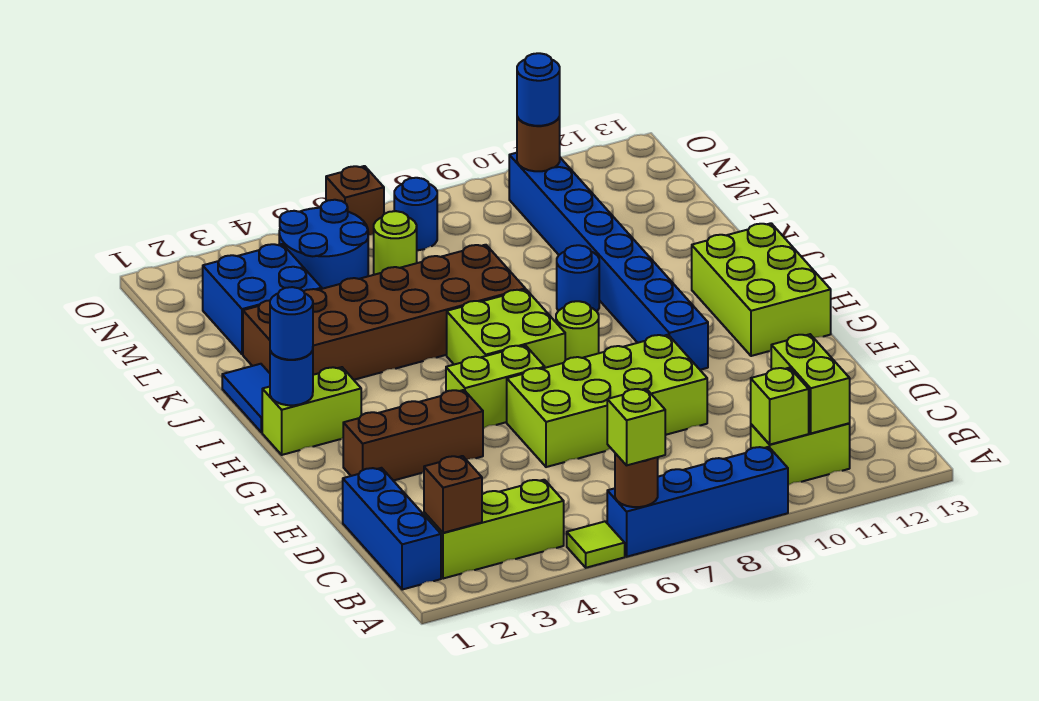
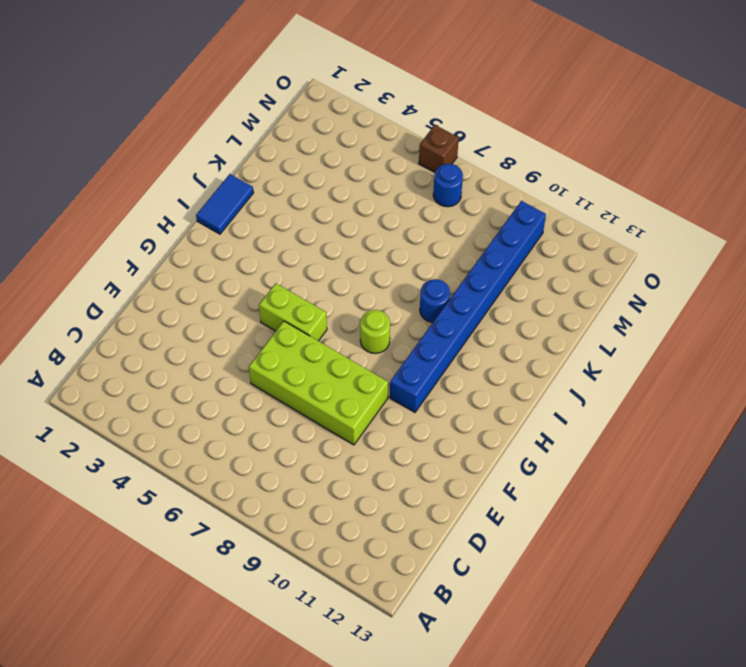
none -> lime 1x1 tile [567,521,625,568]
none -> blue 1x4 brick [607,447,788,557]
none -> blue 1x3 brick [343,468,441,590]
none -> lime 1x3 brick [424,480,564,579]

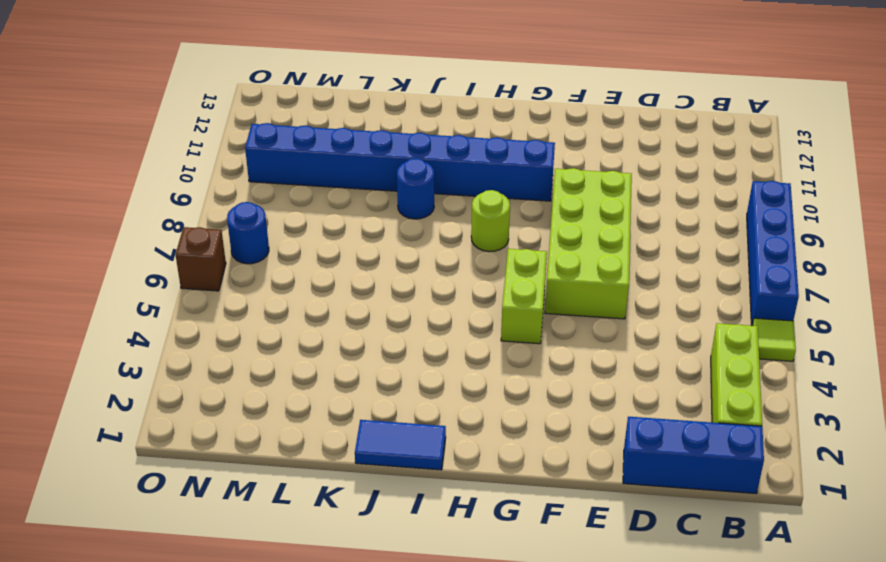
none -> lime 1x2 brick [751,423,850,485]
none -> brown 1x3 brick [343,390,483,480]
none -> lime 2x3 brick [692,223,831,356]
none -> lime 1x2 brick [262,367,361,455]

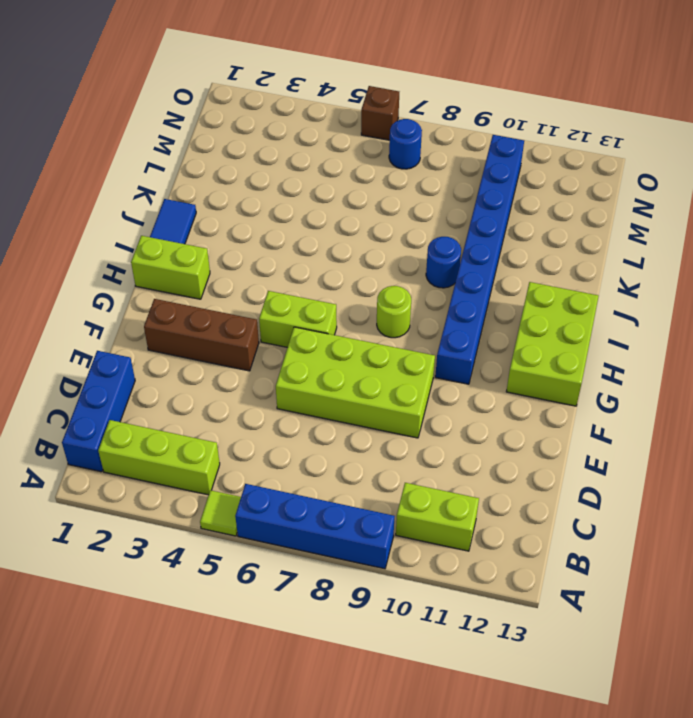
none -> lime 2x2 brick [447,290,565,368]
none -> brown 2x6 brick [243,245,525,380]
none -> blue 2x2 brick [203,244,322,354]
none -> blue 2x2 round brick [279,200,368,289]

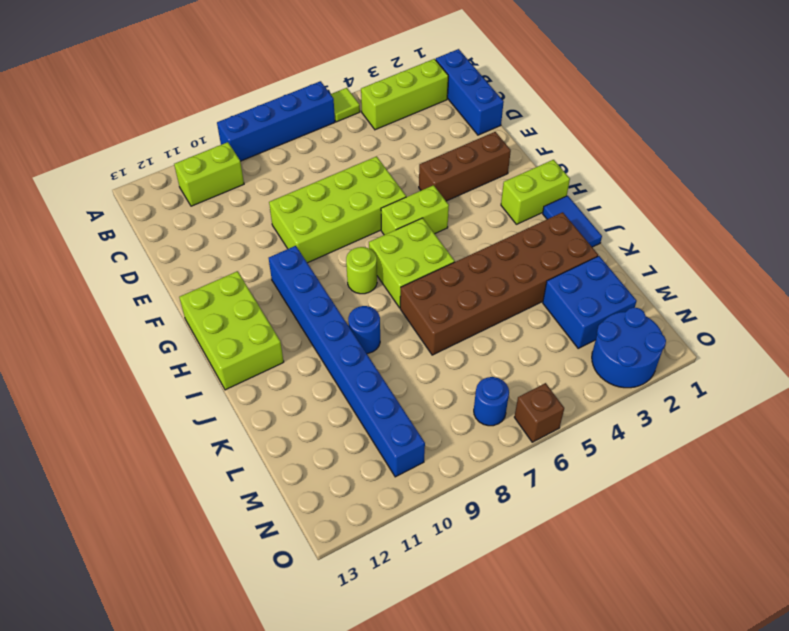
blue 2x2 round brick [592,307,666,388] -> blue 2x2 round brick moved to [279,200,368,289]
none -> lime 1x1 round brick [374,211,417,275]
none -> brown 1x1 round brick [615,453,658,507]
none -> brown 1x1 brick [424,456,482,533]
none -> lime 1x1 brick [751,368,809,444]

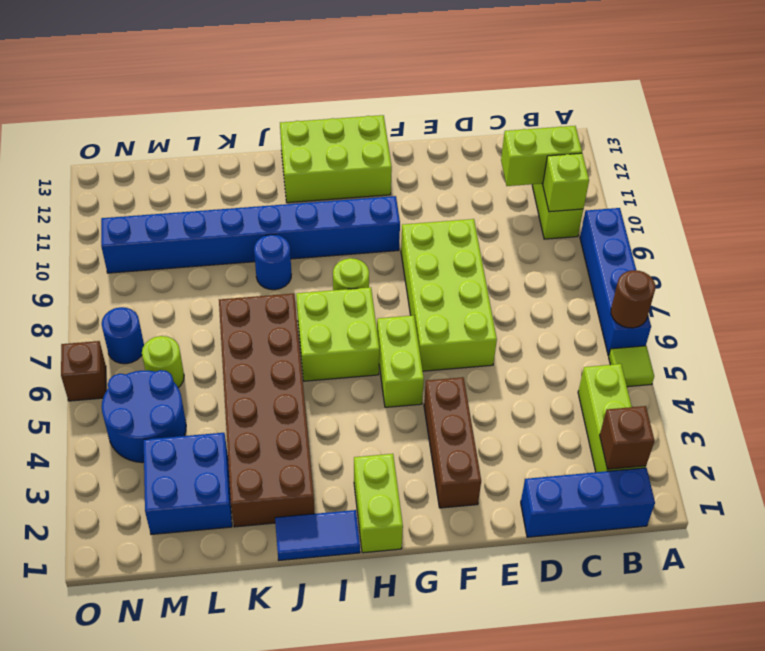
none -> blue 1x1 round brick [270,350,313,405]
none -> brown 1x1 round brick [517,117,560,171]
none -> lime 1x1 brick [607,389,665,465]
none -> blue 1x1 round brick [270,287,313,360]

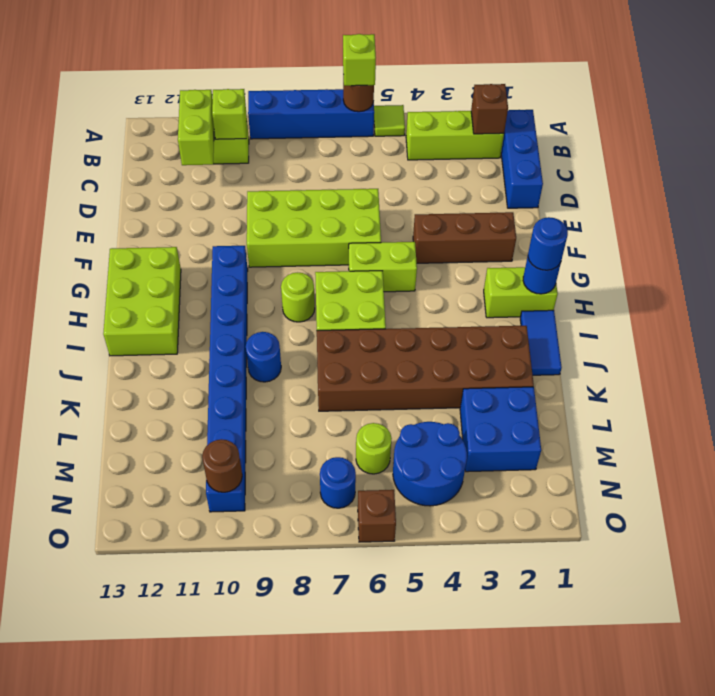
none -> blue 1x1 round brick [517,53,560,126]

